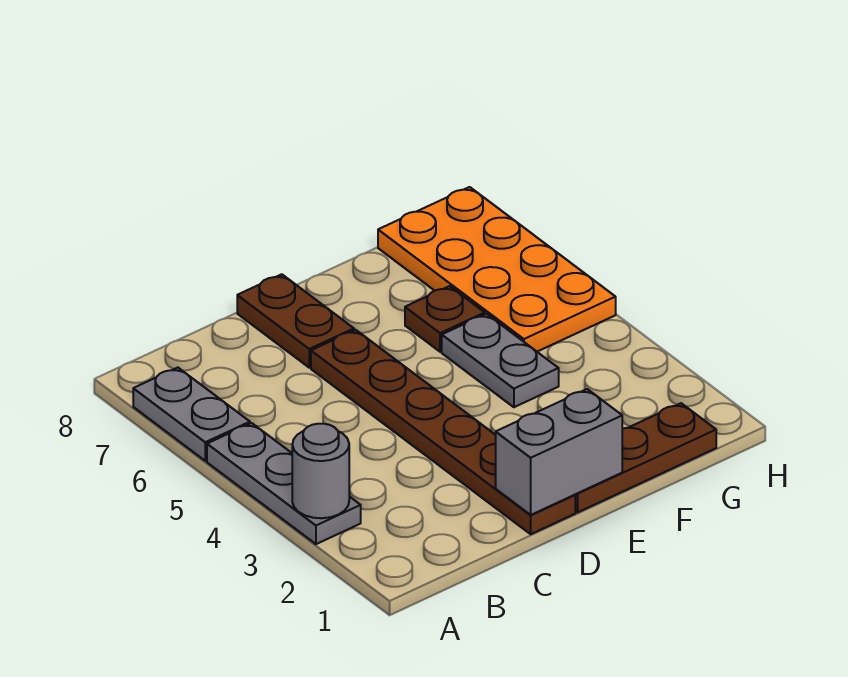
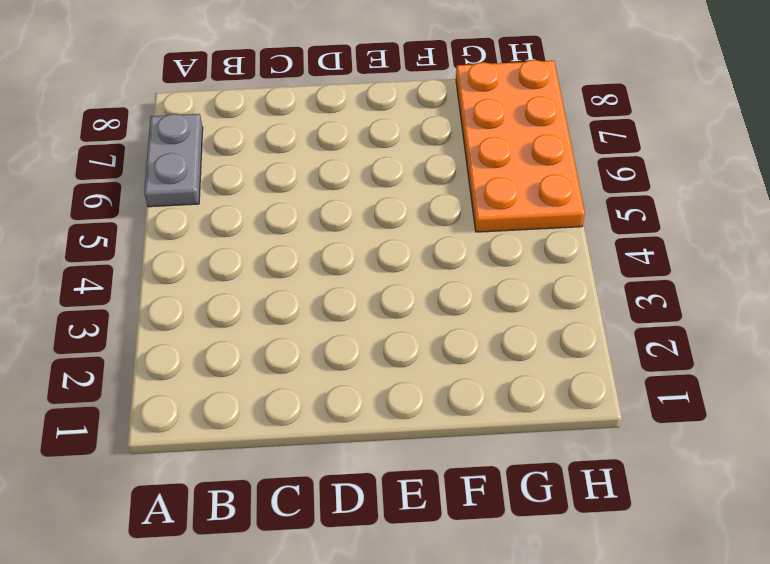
none -> grey 1x3 plate [207,423,361,544]
none -> brown 1x6 plate [311,330,575,534]

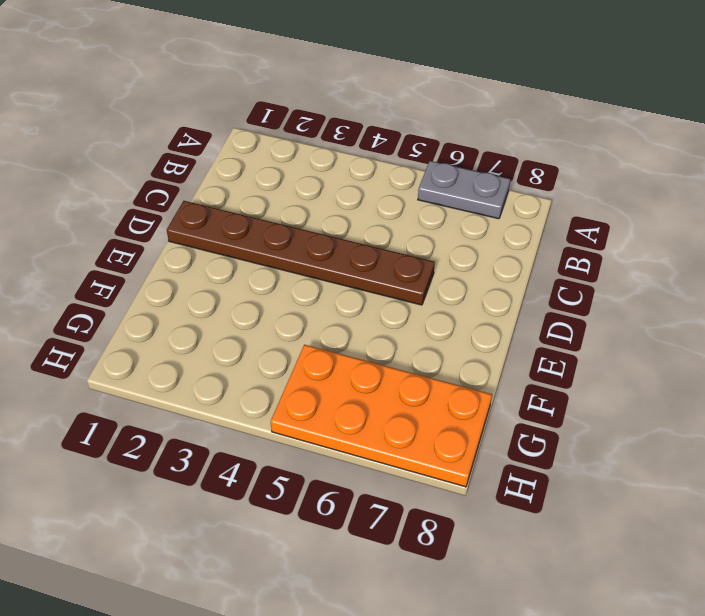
none -> grey 1x3 plate [207,423,361,544]
none -> brown 1x2 plate [237,274,354,368]

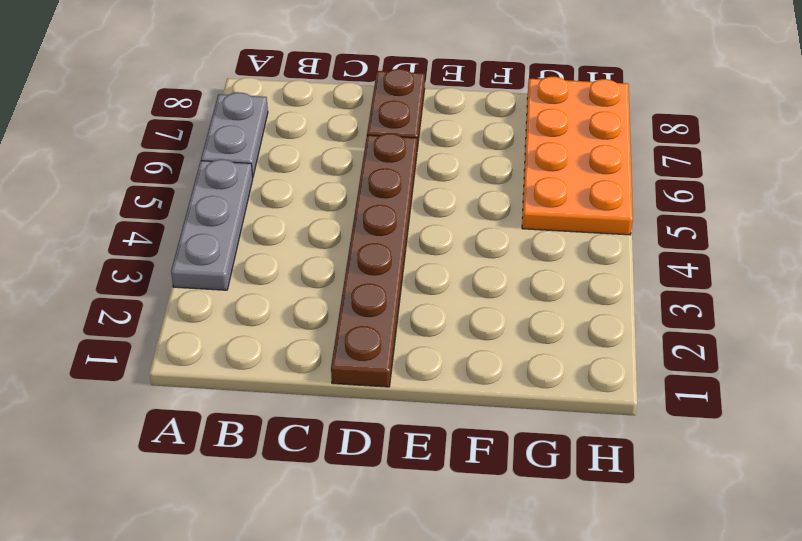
none -> brown 1x3 plate [575,403,716,512]
none -> grey 1x2 plate [442,314,559,407]

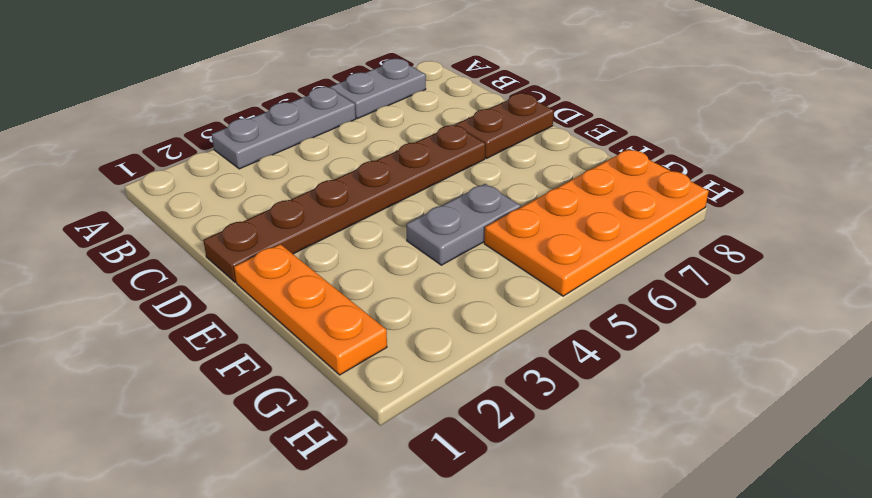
orange 1x3 plate [234,244,387,375] -> brown 1x3 plate [575,403,716,512]
none -> brown 1x1 plate [405,286,485,352]
none -> grey 1x1 round brick [292,424,349,518]

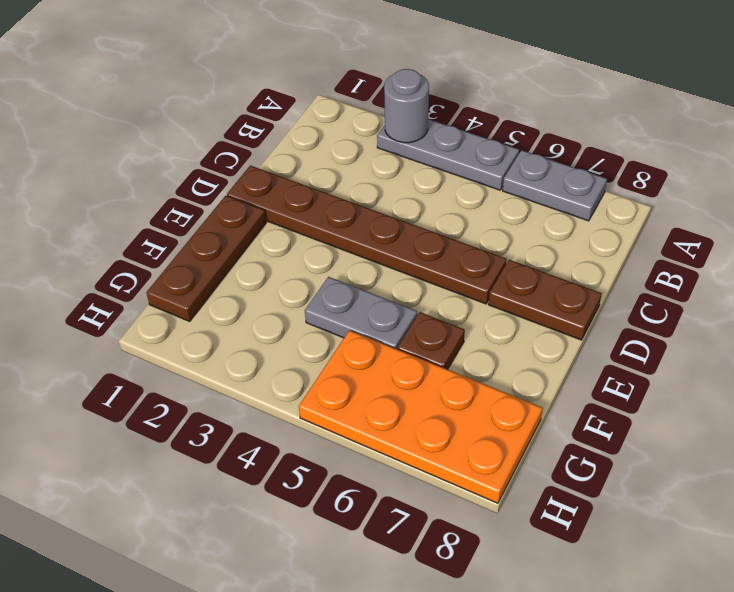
none -> grey 1x2 brick [496,389,622,515]

